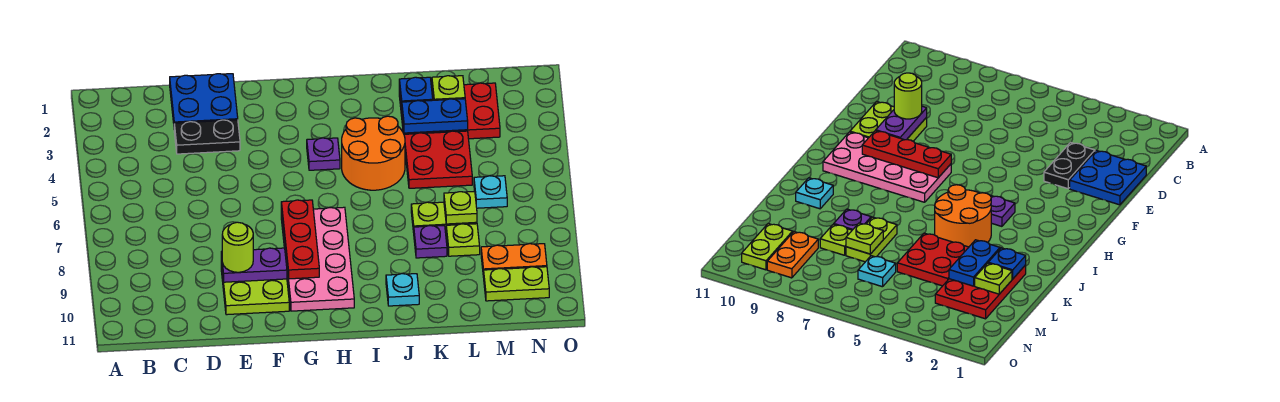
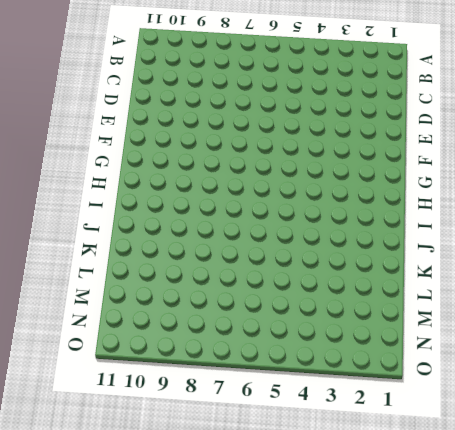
none -> blue 2x2 plate [170,74,238,123]
none -> black 1x2 plate [174,120,240,154]
none -> lime 2x2 plate [221,263,289,315]

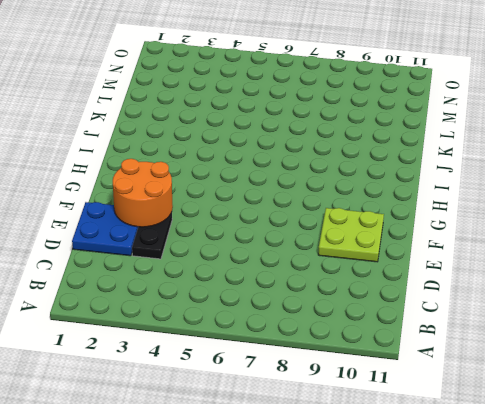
orange 2x2 round brick [113,159,173,227] -> orange 2x2 round brick moved to [342,116,405,190]
none -> pink 2x4 plate [281,207,354,311]
none -> purple 1x1 plate [307,138,340,170]
none -> cyan 1x1 plate [386,274,419,306]

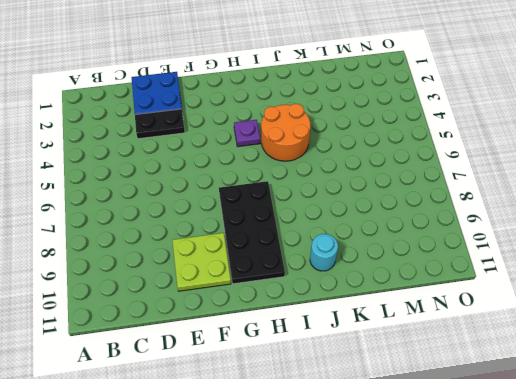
black 2x4 plate [219,181,285,284] -> pink 2x4 plate [281,207,354,311]
cyan 1x1 round brick [310,234,338,271] -> cyan 1x1 plate [386,274,419,306]
none -> red 2x3 plate [399,83,500,139]
none -> red 2x2 plate [404,131,472,188]
none -> lime 1x2 plate [411,202,477,233]

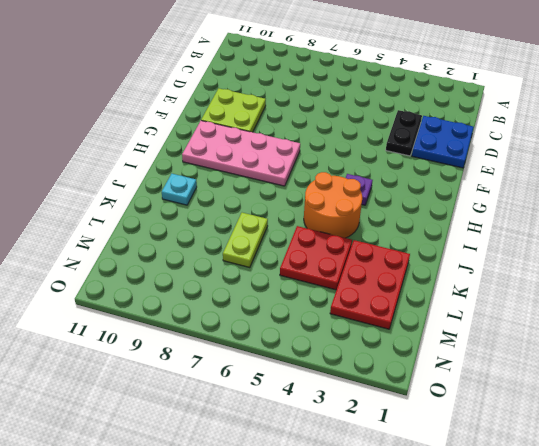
none -> purple 1x1 plate [414,226,447,258]
none -> lime 1x1 plate [446,224,480,256]
none -> cyan 1x1 plate [474,176,507,208]

